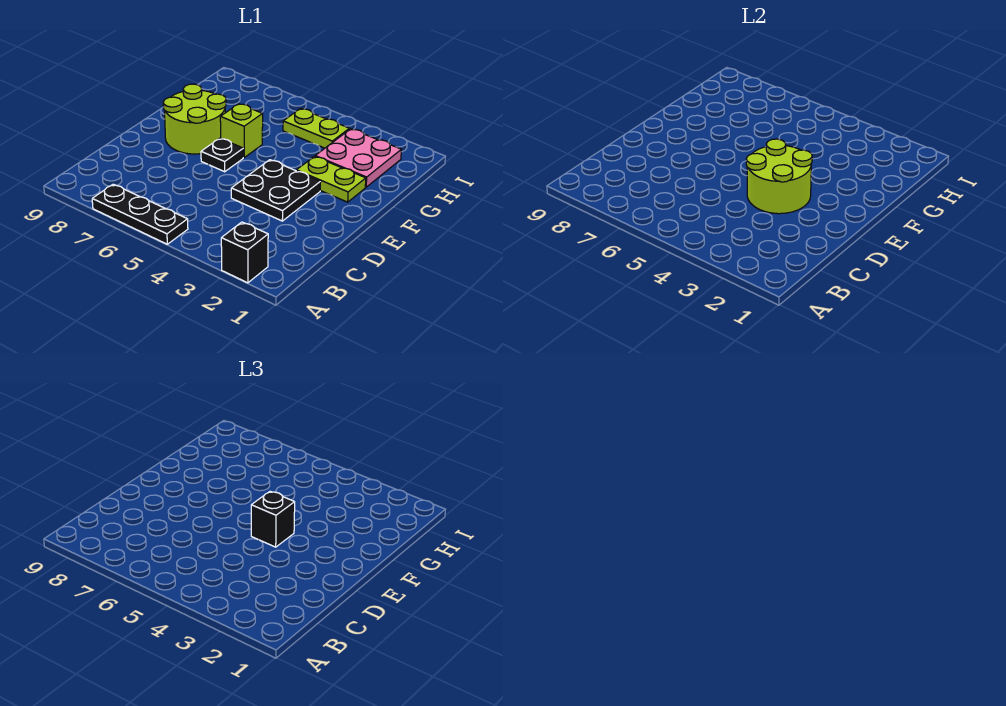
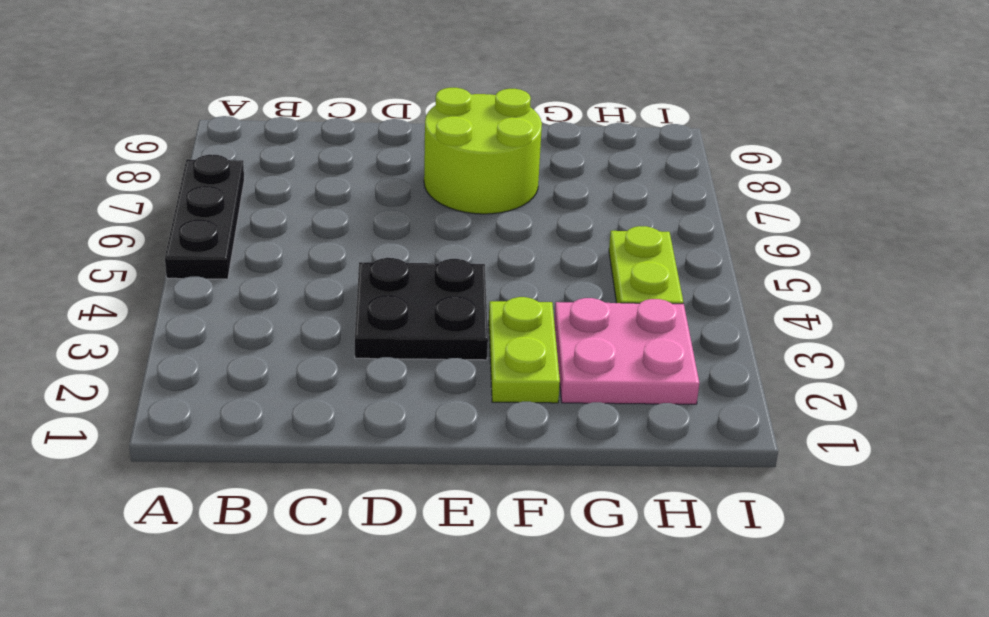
none -> black 1x1 brick [221,222,268,283]
none -> black 1x1 plate [201,138,243,172]

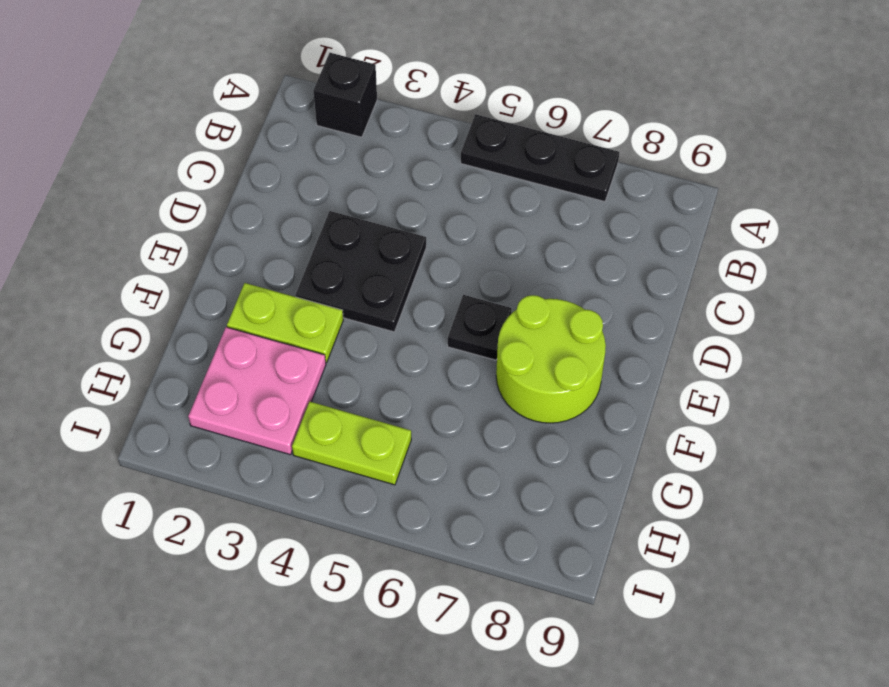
none -> lime 1x1 brick [220,104,263,157]
none -> lime 2x2 round brick [746,139,812,214]

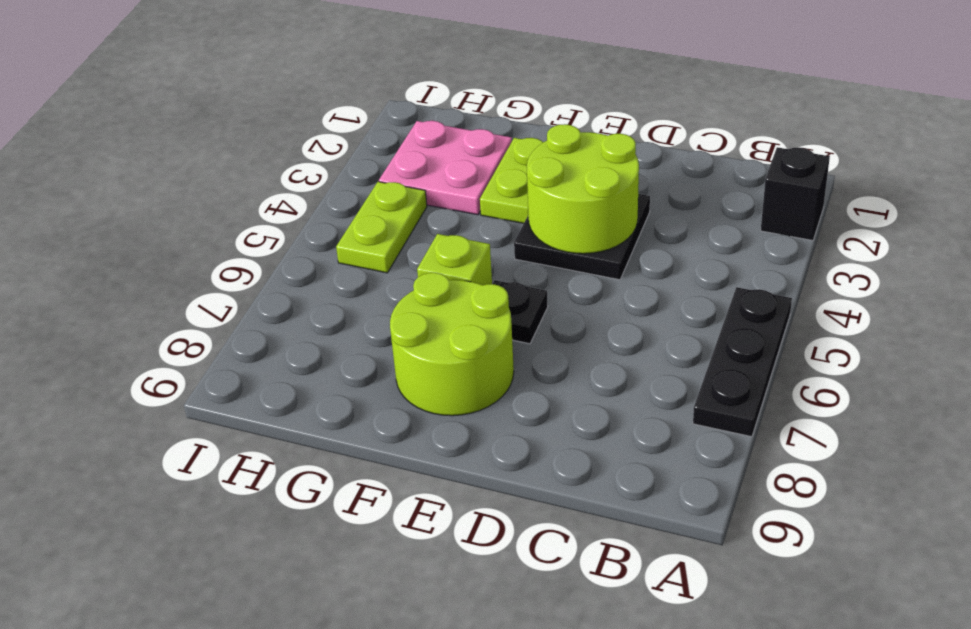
none -> black 1x1 brick [251,491,295,547]

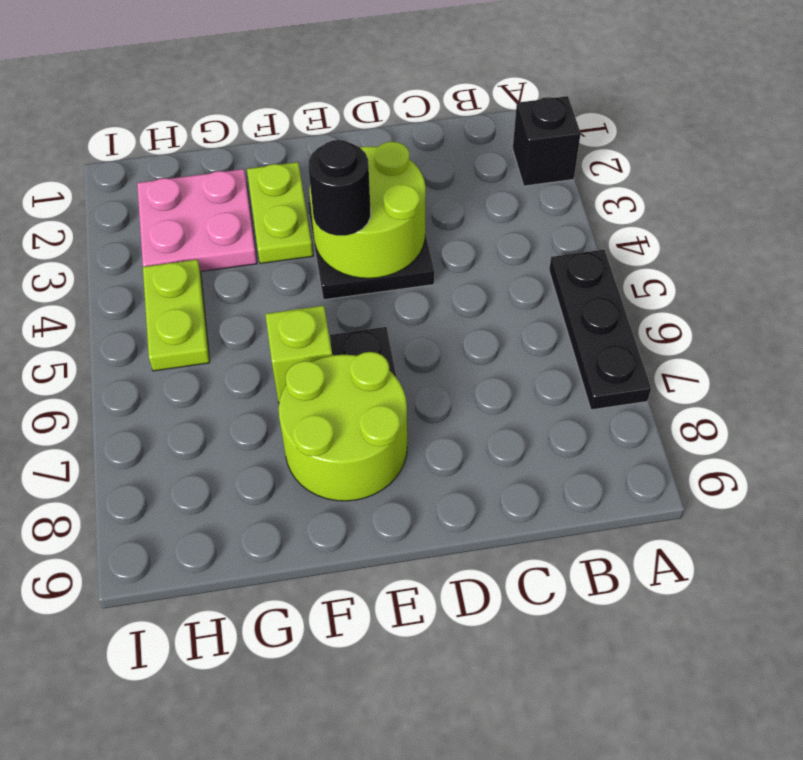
black 1x1 round brick [308,140,371,236] -> black 1x1 brick [251,491,295,547]

